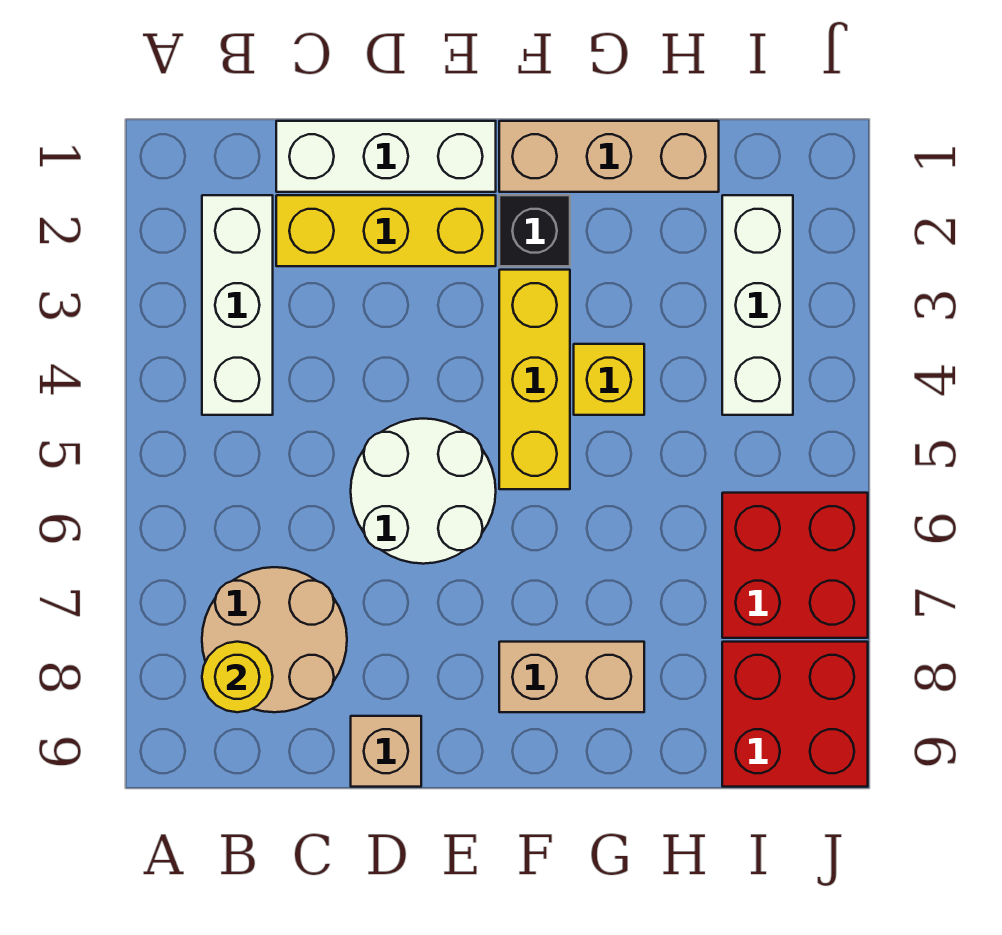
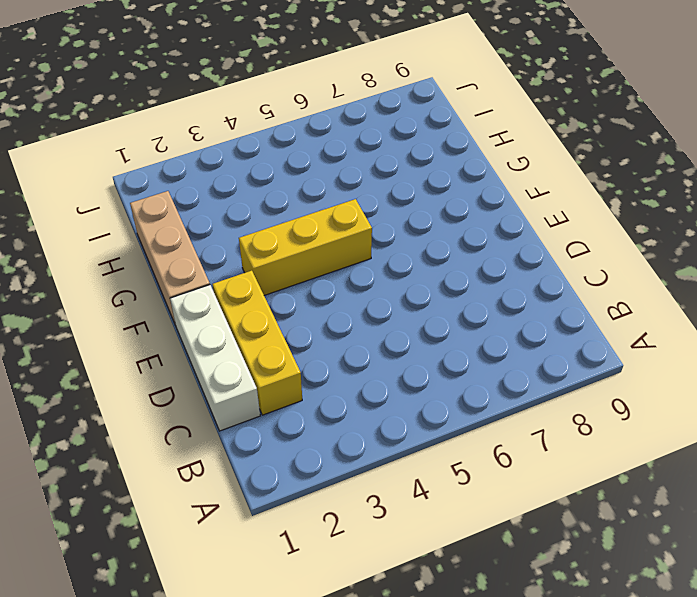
none -> white 1x3 brick [202,195,273,415]
none -> tan 2x2 round brick [202,567,347,712]
none -> white 2x2 round brick [351,419,496,564]

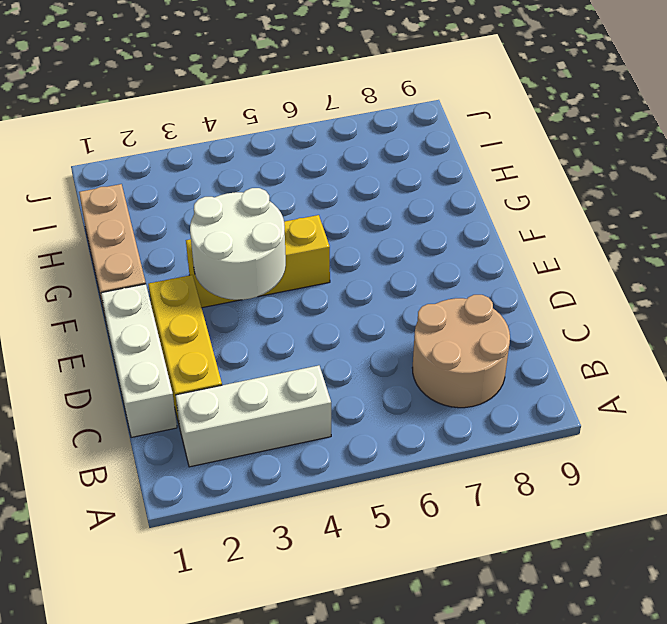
white 2x2 round brick [190,188,286,300] -> white 2x2 round brick moved to [351,419,496,564]
none -> tan 1x1 brick [351,716,421,787]
none -> black 1x1 brick [499,195,570,266]
none -> tan 1x2 brick [499,642,644,712]

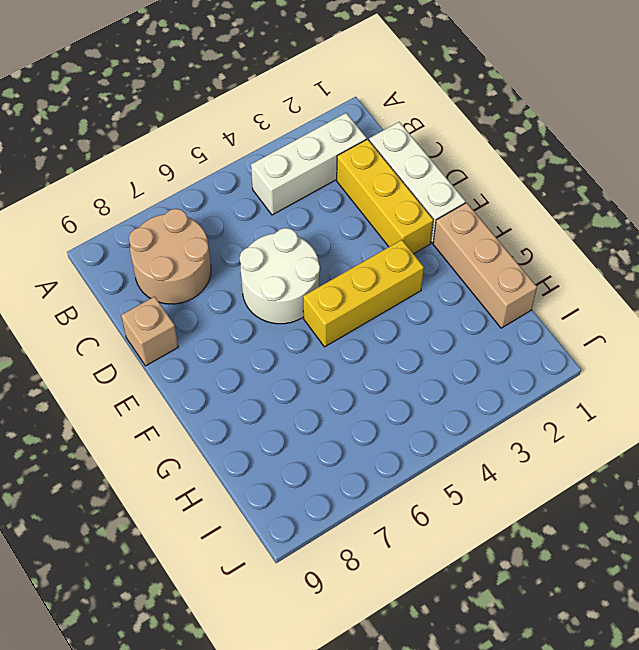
none -> black 1x1 brick [499,195,570,266]
none -> tan 1x2 brick [499,642,644,712]
none -> yellow 1x1 brick [574,344,644,415]

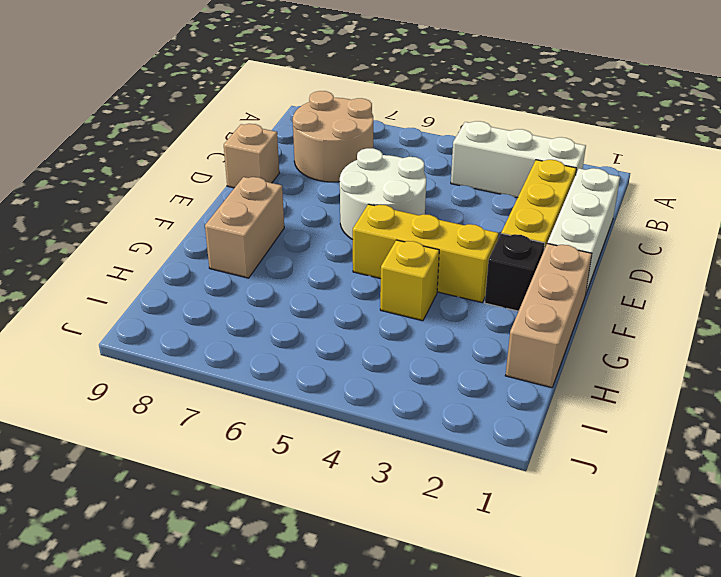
none -> white 1x3 brick [722,195,793,415]
none -> red 2x2 brick [722,493,868,638]
none -> red 2x2 brick [722,642,868,787]

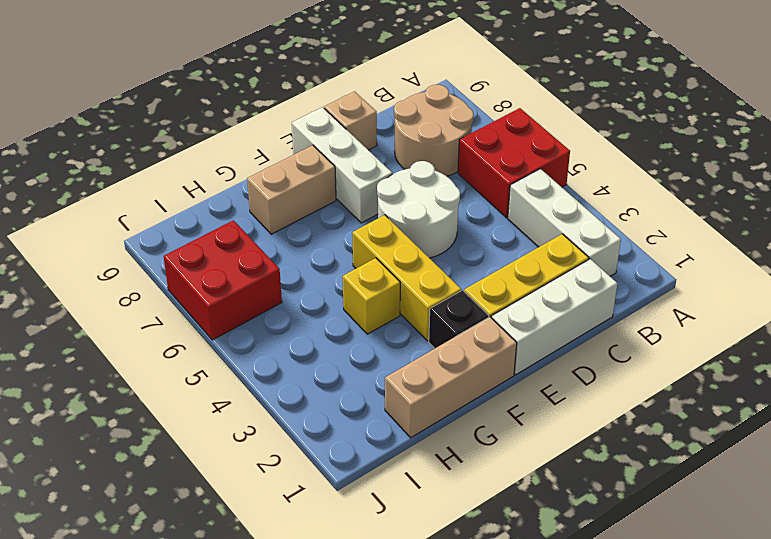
red 2x2 brick [458,108,570,218] -> red 2x2 brick moved to [722,642,868,787]
white 1x3 brick [292,107,392,223] -> white 1x3 brick moved to [722,195,793,415]
none -> yellow 1x1 round brick [202,642,273,712]

